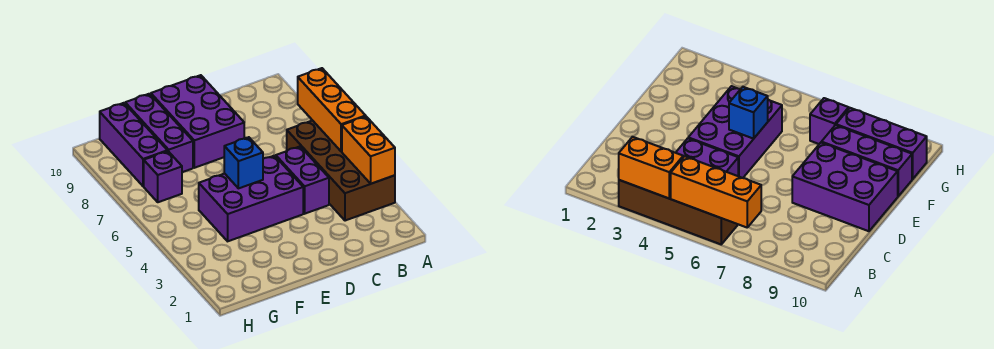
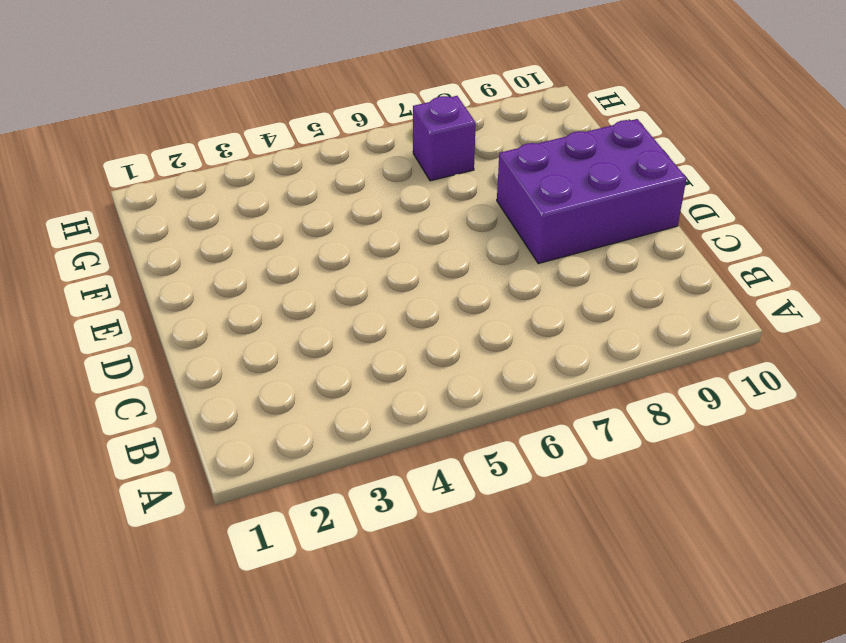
none -> brown 2x4 brick [287,120,395,221]
none -> purple 1x2 brick [276,147,329,214]

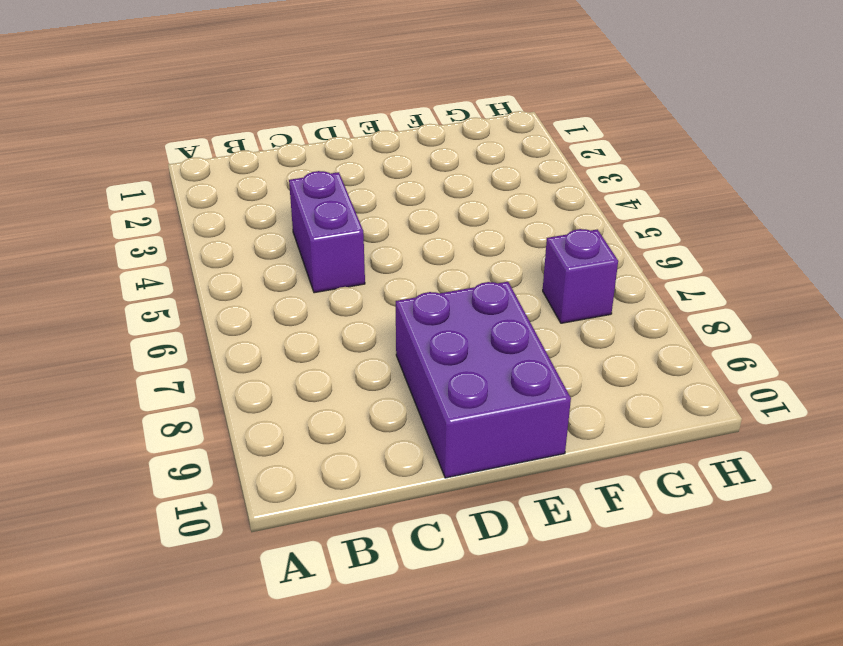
none -> brown 2x4 brick [287,120,395,221]
none -> purple 2x3 brick [199,156,303,241]

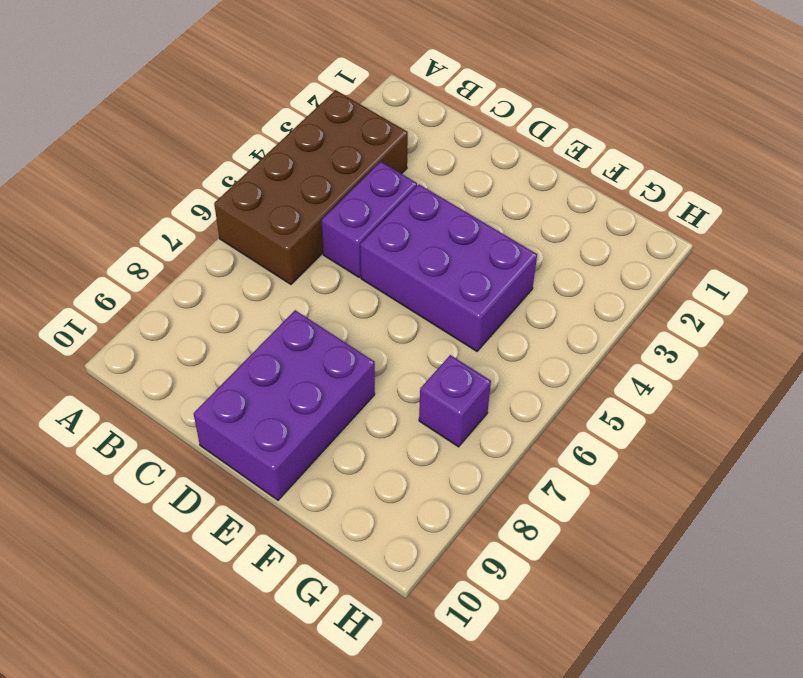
none -> purple 1x3 brick [125,94,193,172]
none -> purple 1x3 brick [100,103,167,186]

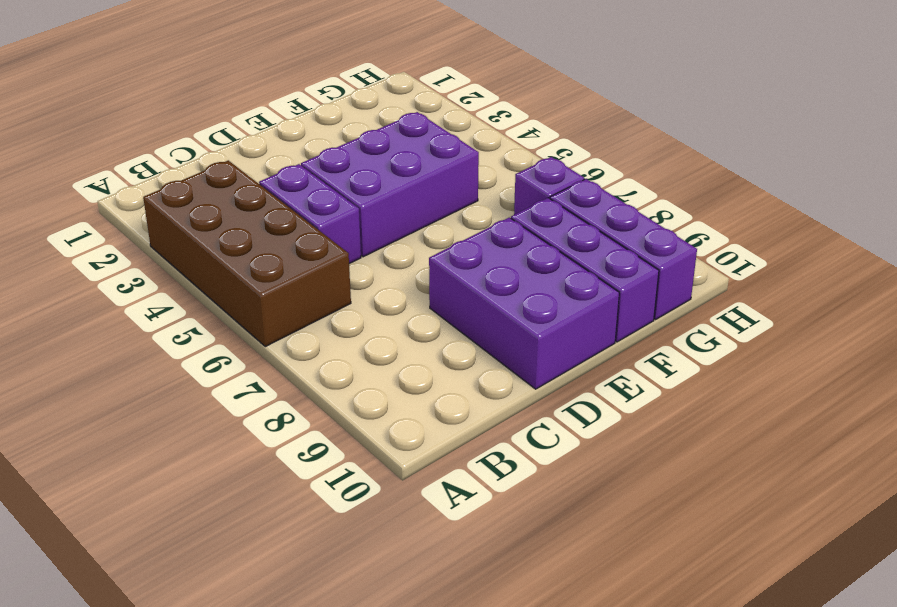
none -> orange 1x2 brick [342,117,395,184]
none -> orange 1x3 brick [298,68,366,152]

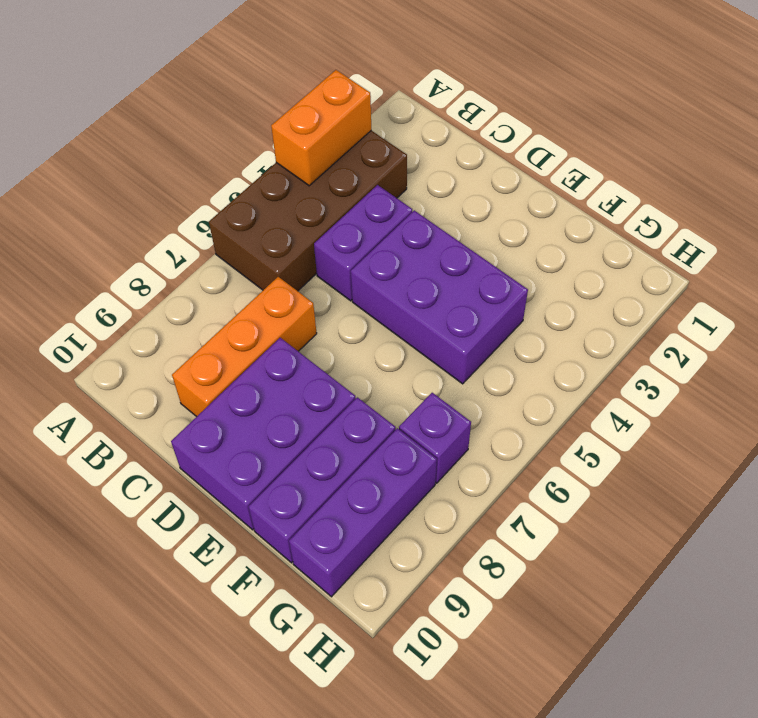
orange 1x3 brick [172,277,317,417] -> orange 1x3 brick moved to [298,68,366,152]
none -> blue 1x1 brick [224,137,263,188]

